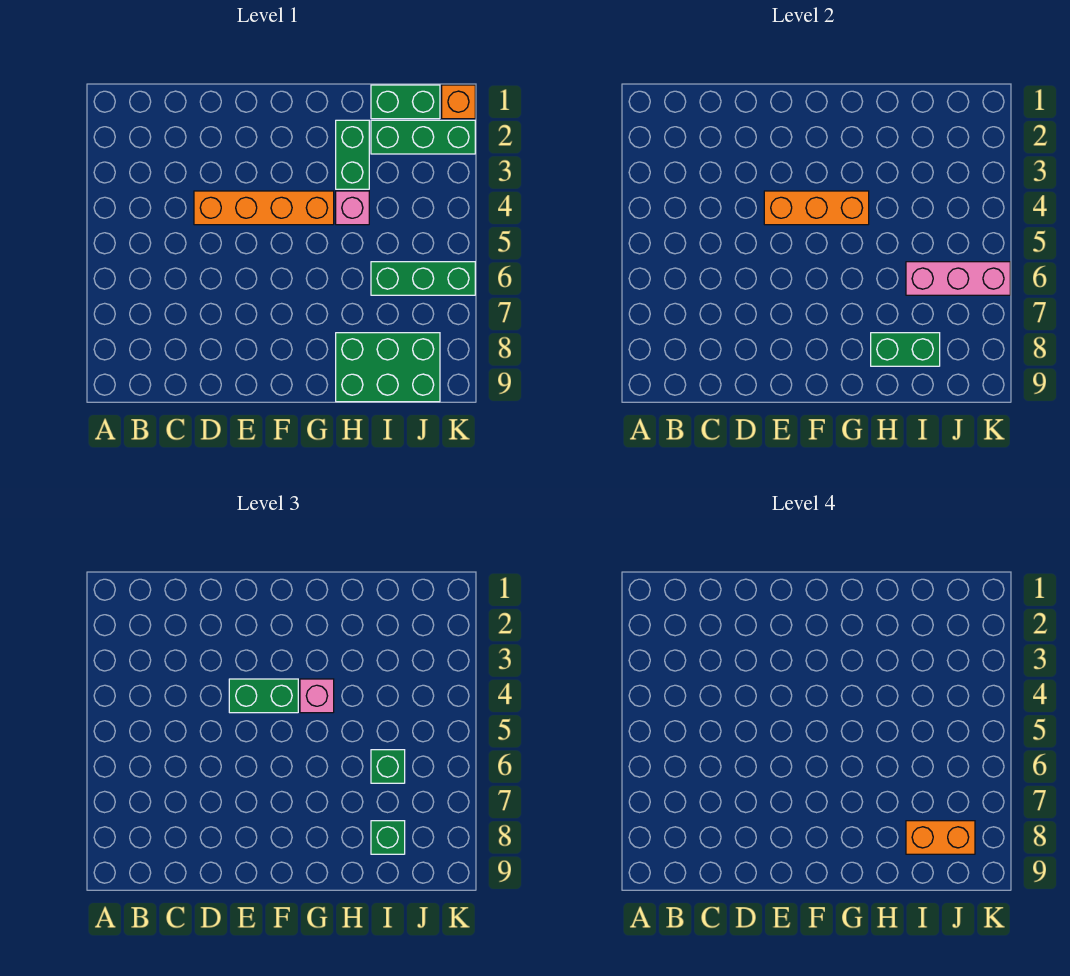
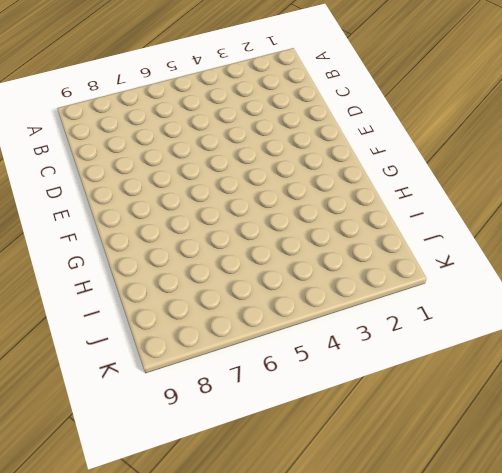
none -> orange 1x4 brick [194,191,334,225]
none -> green 1x2 brick [336,120,369,189]
none -> pink 1x1 brick [336,191,369,225]

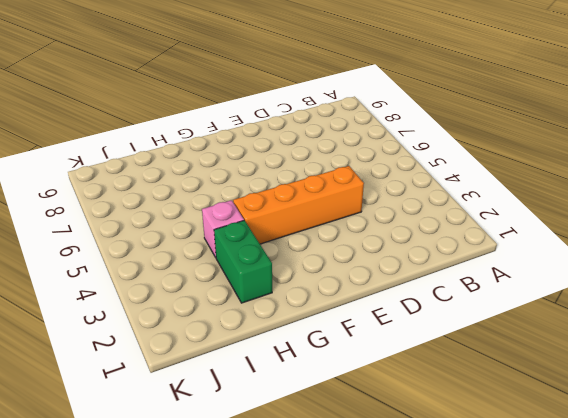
none -> green 2x3 brick [336,333,440,402]
none -> green 1x2 brick [371,85,440,119]
none -> green 1x3 brick [371,120,475,154]

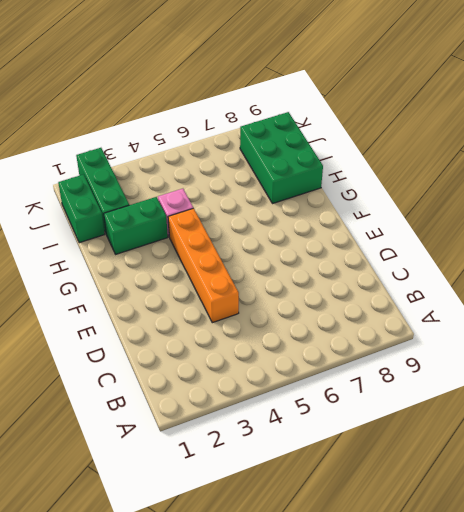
none -> green 1x3 brick [371,262,475,295]
none -> orange 1x1 brick [442,85,475,119]
none -> orange 1x3 brick [764,191,869,225]

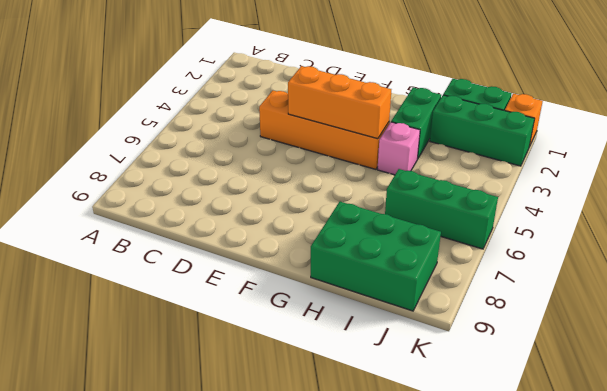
none -> green 1x2 brick [871,333,940,366]
none -> pink 1x3 brick [906,262,1010,295]
none -> green 1x2 brick [229,679,298,713]

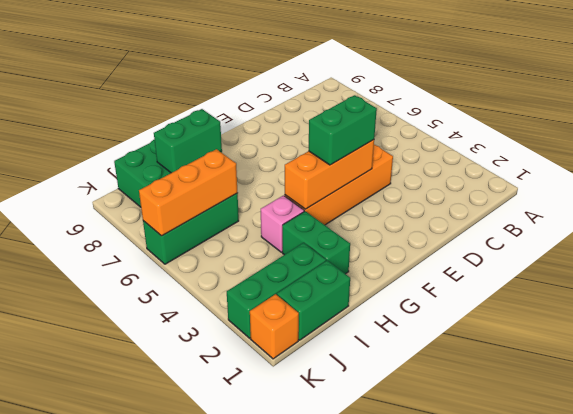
orange 1x3 brick [139,149,238,236] -> pink 1x3 brick [906,262,1010,295]
none -> pink 1x1 brick [300,679,334,713]
none -> green 1x1 brick [371,750,405,783]
none -> green 1x1 brick [371,821,405,854]

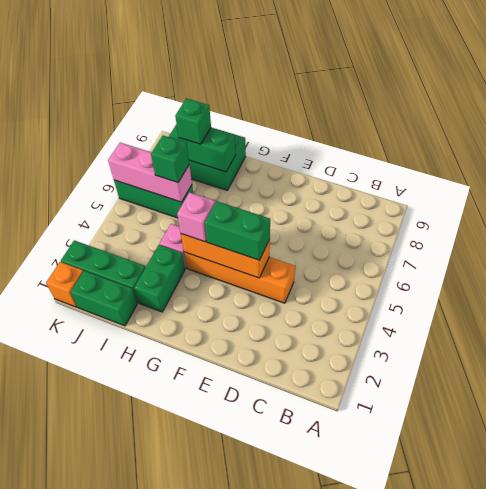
none -> orange 1x2 brick [906,821,975,854]

